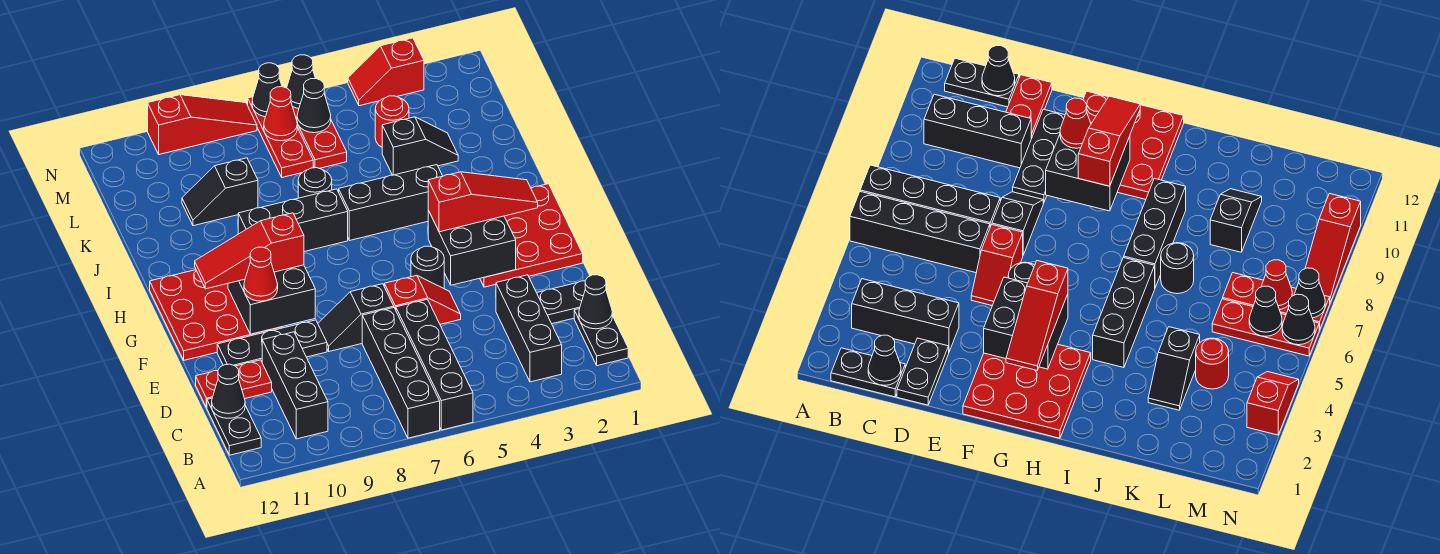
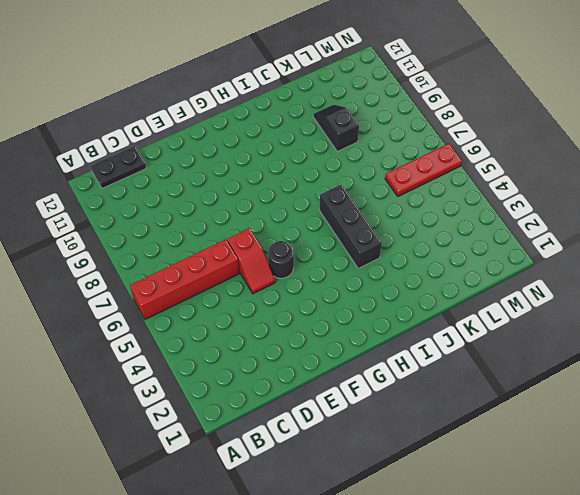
red 1x4 brick [130,240,239,319] -> black 1x4 brick [396,299,473,430]
none -> black 1x4 brick [362,308,440,438]
none -> black 1x2 plate [574,309,628,366]
none -> black 1x3 brick [496,275,562,382]
none -> black 1x3 brick [262,332,328,439]

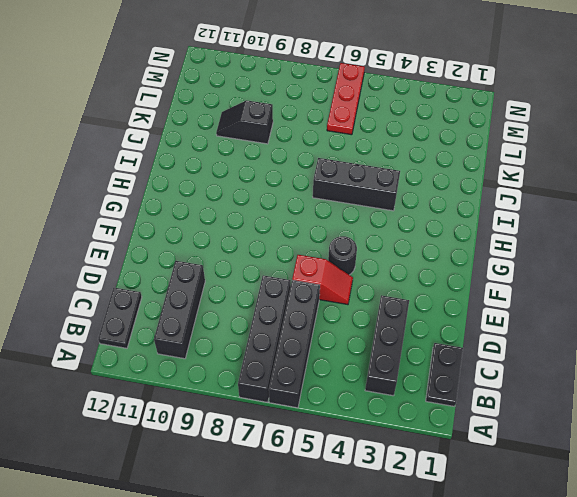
none -> black 1x2 plate [537,281,585,324]
none -> red 1x2 plate [196,360,272,408]
none -> black 1x2 slope [318,284,394,351]
none -> black 1x3 plate [217,320,327,366]

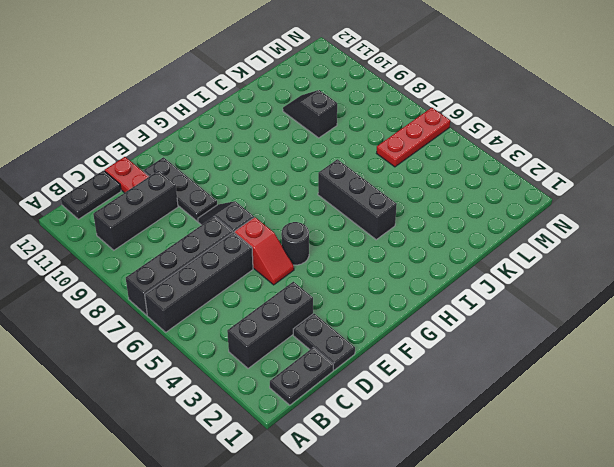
none -> red 3x3 plate [480,184,583,287]
none -> red 3x3 plate [150,270,282,360]
none -> black 1x3 brick [238,189,348,252]
none -> black 1x1 round brick [298,168,332,198]

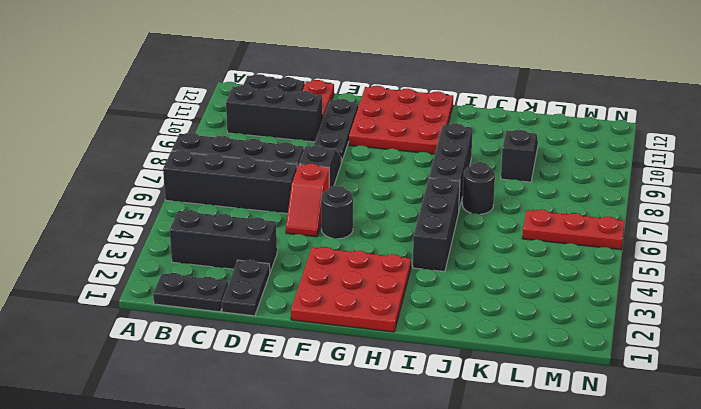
none -> black 1x2 slope [382,117,458,175]
none -> red 1x1 round brick [375,96,409,147]
none -> red 1x3 plate [248,97,313,177]
none -> red 1x2 slope [348,38,424,106]

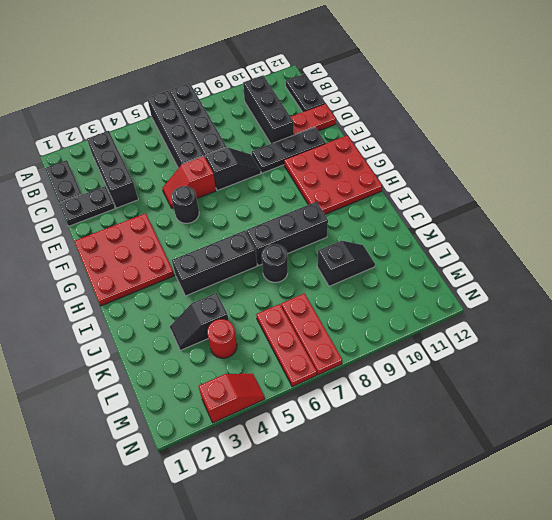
none -> red 1x3 slope [148,95,257,154]
none -> black 1x1 cone [579,275,612,329]
none -> black 1x1 cone [212,364,245,418]
none -> black 2x2 brick [428,211,516,285]

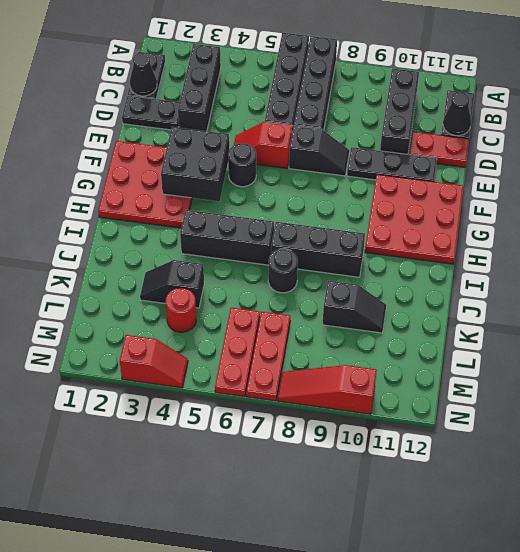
none -> black 2x2 brick [228,265,315,334]
none -> black 1x1 cone [297,79,331,133]
none -> red 1x1 cone [264,87,297,141]
none -> black 1x1 cone [287,55,315,109]

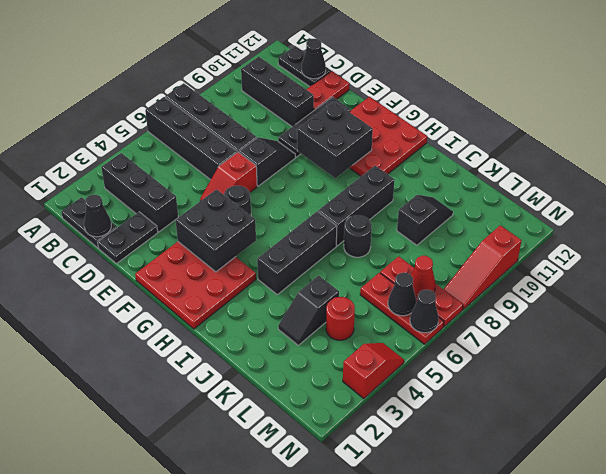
none -> black 1x1 cone [252,63,282,117]
none -> red 1x1 cone [244,247,278,301]
none -> red 1x3 slope [428,172,538,232]
none -> red 1x3 slope [195,213,304,289]

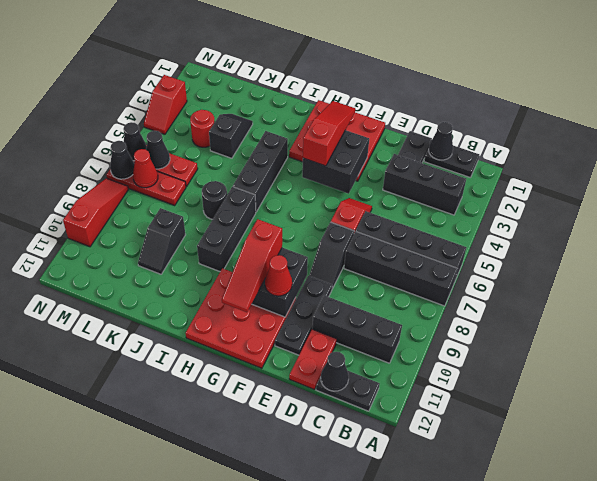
none -> black 1x1 round brick [411,246,444,288]

